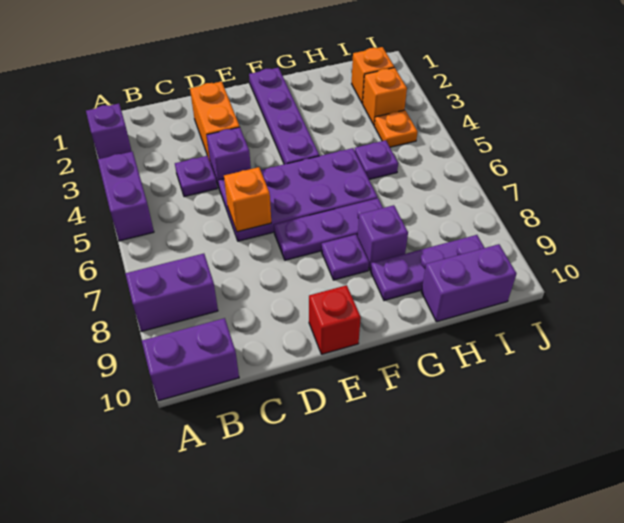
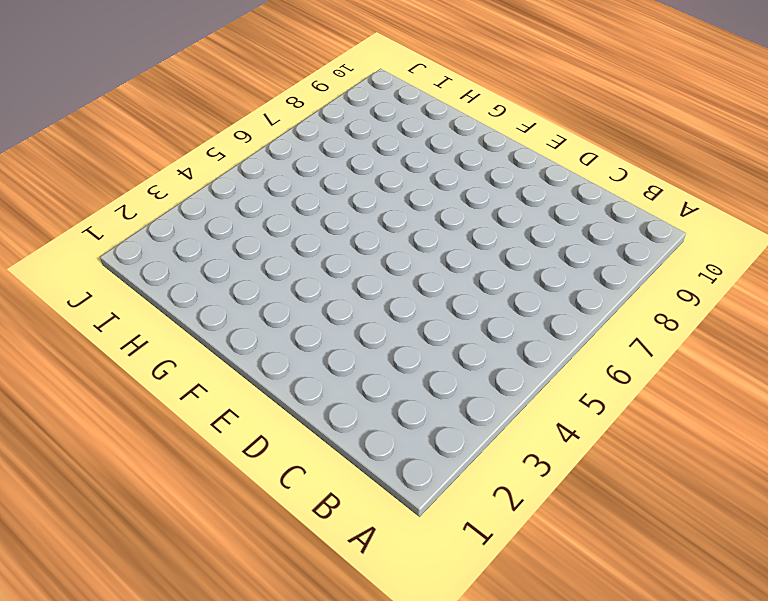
none -> purple 1x1 brick [86,104,132,159]
none -> purple 1x2 brick [98,152,154,241]
none -> purple 1x2 brick [125,254,218,332]

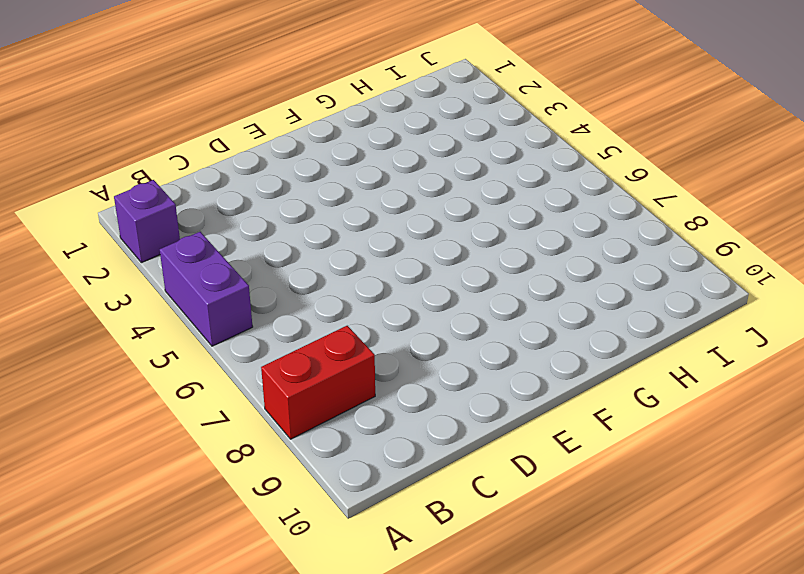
red 1x2 brick [261,326,375,439] -> purple 1x2 brick [125,254,218,332]
none -> purple 1x2 brick [142,318,239,401]
none -> purple 1x1 plate [175,156,217,197]
none -> orange 1x2 brick [190,81,240,160]

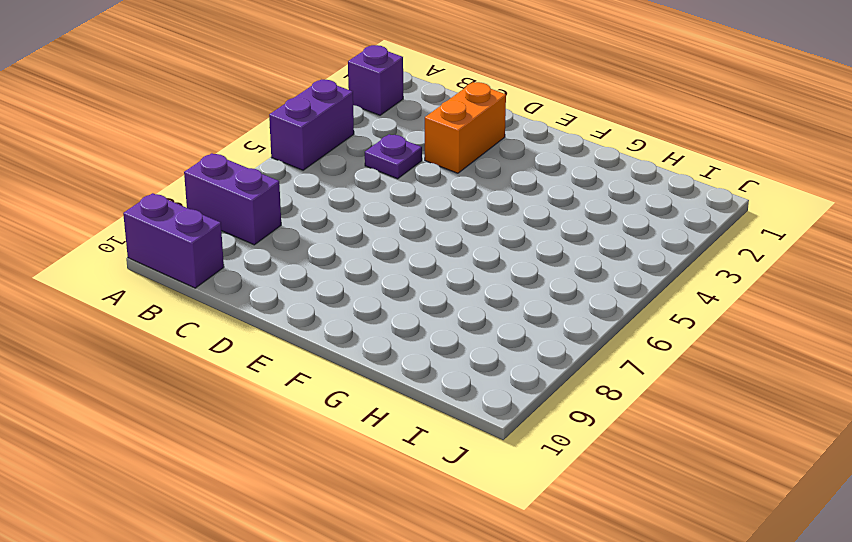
none -> purple 1x1 brick [207,127,251,187]
none -> purple 2x4 plate [218,148,378,241]
none -> purple 1x3 plate [274,198,383,260]

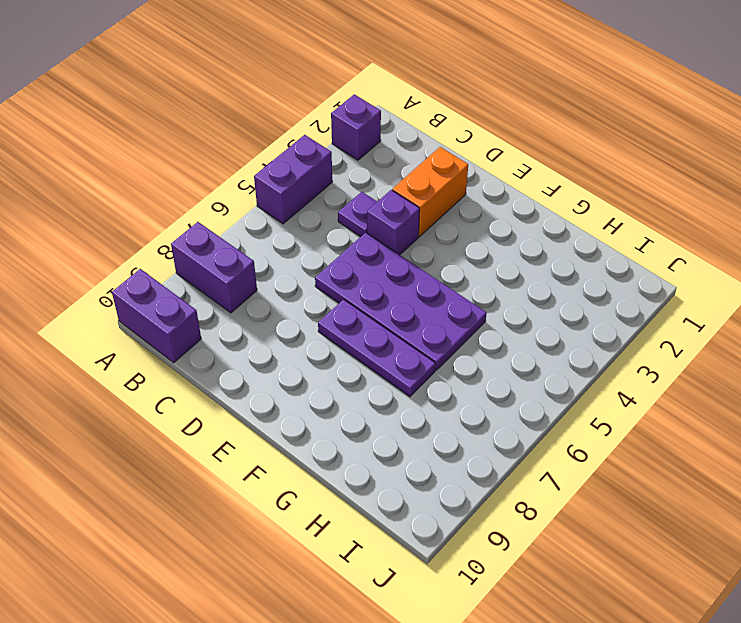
none -> red 1x1 brick [309,285,361,354]
none -> purple 1x4 plate [249,68,319,164]
none -> purple 1x1 plate [322,235,369,280]

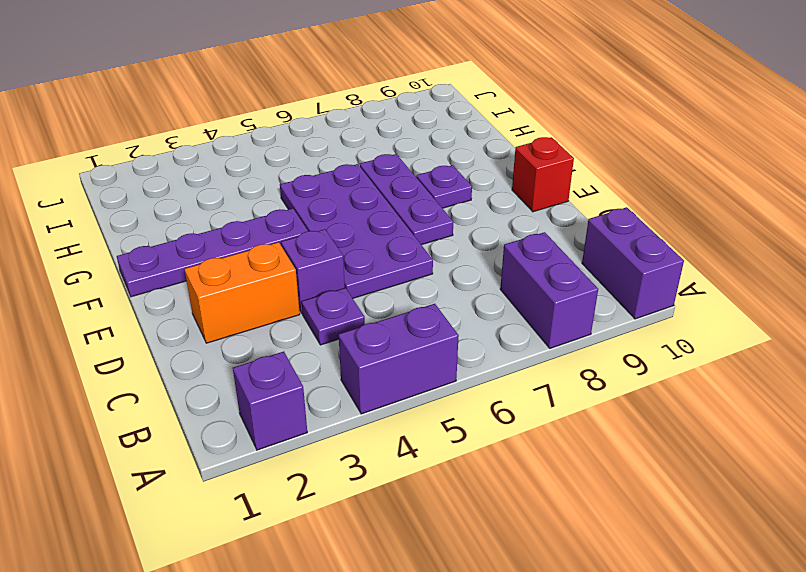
none -> purple 1x1 brick [358,205,408,270]
none -> purple 1x3 plate [371,235,484,301]
none -> purple 1x1 plate [355,140,398,179]

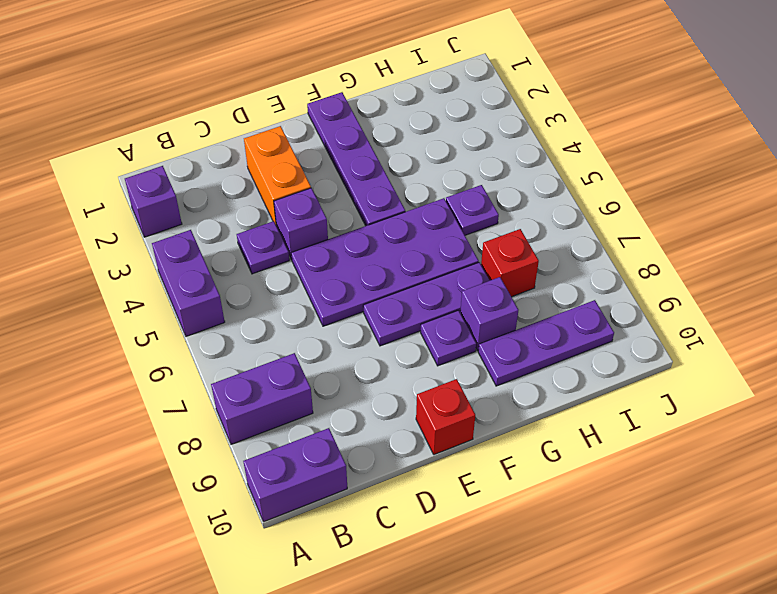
red 1x1 brick [481,229,539,297] -> none
none -> purple 1x2 brick [421,244,516,322]
none -> orange 1x1 brick [352,47,394,104]
none -> orange 1x1 brick [363,68,407,125]

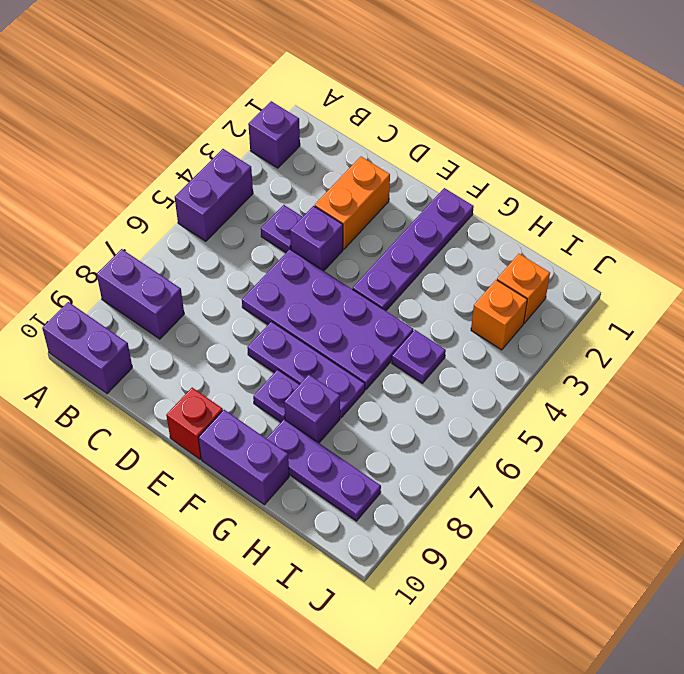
purple 1x2 brick [199,410,289,505] -> purple 1x2 brick moved to [421,244,516,322]
none -> orange 1x1 plate [374,110,417,147]
none -> orange 1x1 brick [224,167,271,232]

